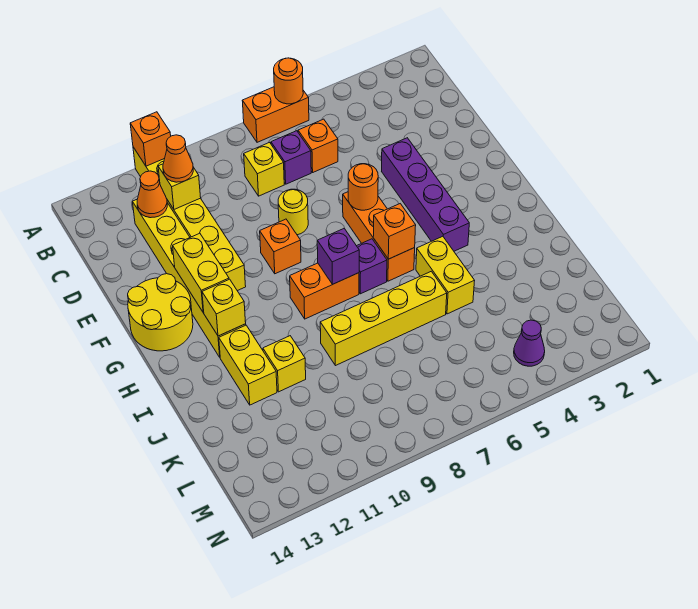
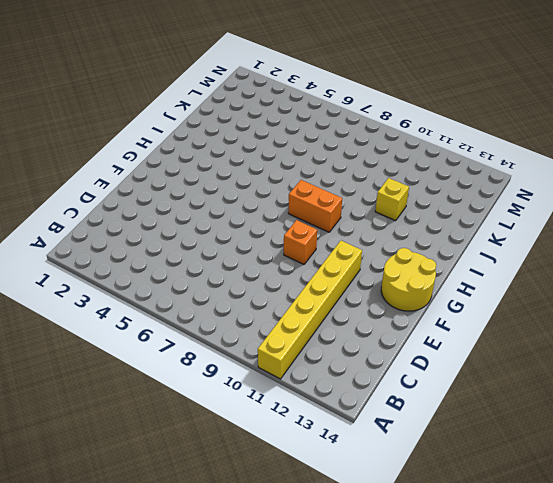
none -> orange 1x2 brick [242,87,309,142]
none -> orange 1x1 brick [298,119,338,172]
none -> purple 1x1 brick [271,131,311,184]

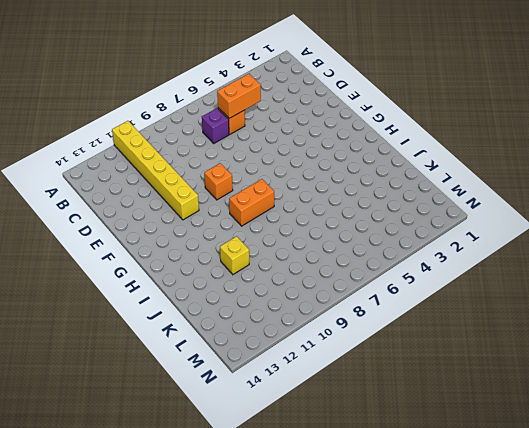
orange 1x2 brick [217,74,261,118] -> orange 1x2 brick moved to [242,87,309,142]
none -> yellow 1x1 brick [244,142,284,196]
none -> yellow 1x6 brick [133,200,246,357]
none -> purple 1x4 brick [382,138,469,251]

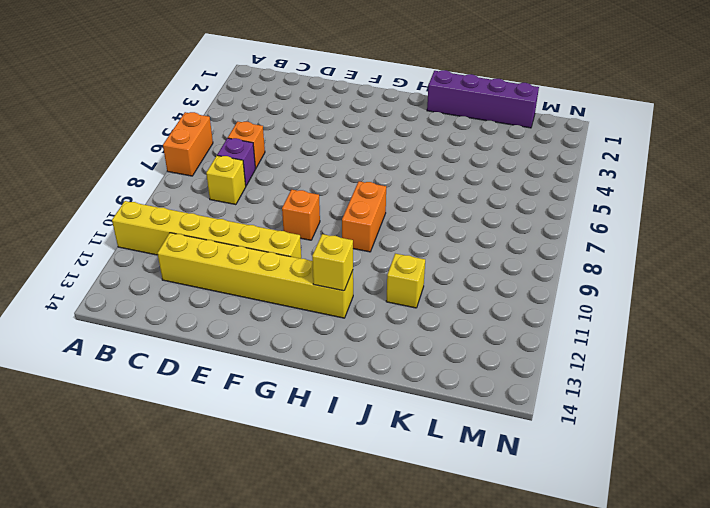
purple 1x4 brick [427,70,539,128] -> purple 1x4 brick moved to [382,138,469,251]
none -> yellow 1x1 round brick [278,189,308,235]
none -> orange 1x3 brick [343,192,415,281]
none -> yellow 2x2 round brick [128,274,193,351]

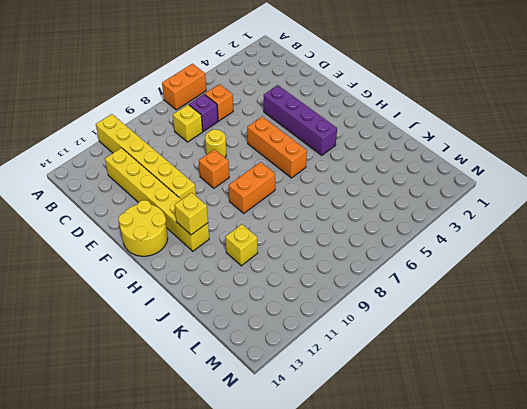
none -> purple 1x1 brick [357,239,387,294]
none -> yellow 1x2 brick [416,236,475,314]
none -> yellow 1x2 brick [219,325,277,405]

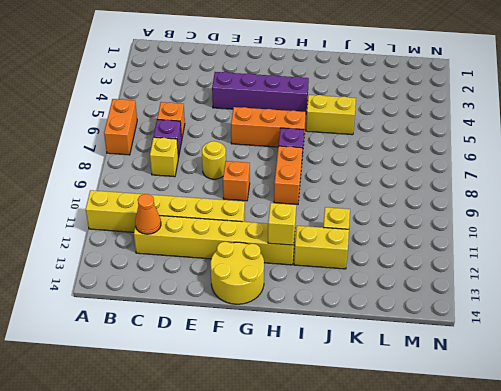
none -> yellow 1x4 brick [320,271,447,366]
none -> purple 1x1 cone [514,320,545,366]
none -> orange 1x1 round brick [274,58,303,104]

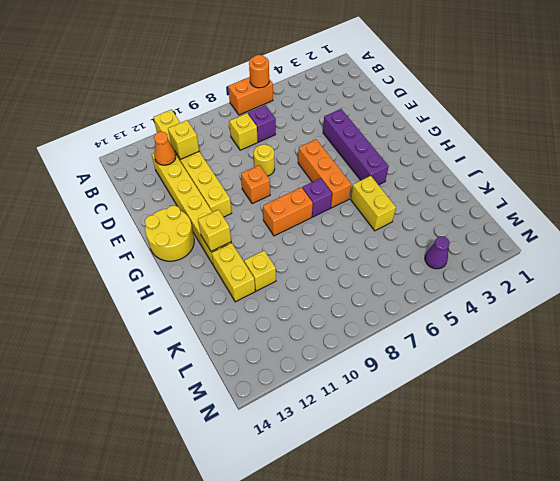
none -> orange 1x1 brick [298,119,338,172]
none -> yellow 1x4 brick [320,271,447,366]
none -> orange 1x1 brick [130,112,171,166]

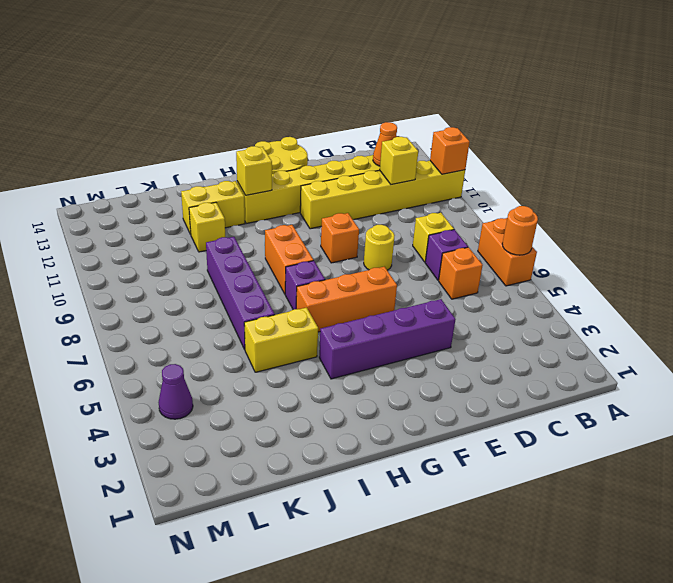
purple 1x4 brick [206,237,275,349] -> yellow 1x4 brick [320,271,447,366]
none -> orange 1x1 round brick [348,164,378,210]
none -> yellow 1x2 brick [173,233,229,313]
none -> orange 1x1 brick [373,204,416,259]

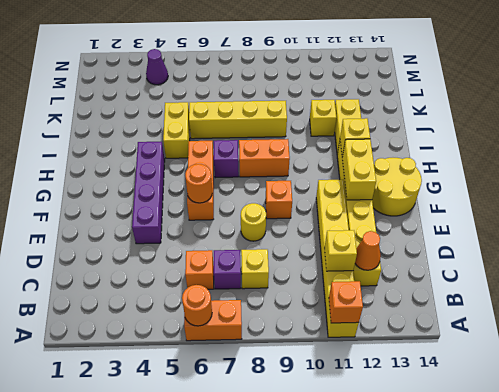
none -> orange 1x1 brick [373,204,416,259]
none -> purple 1x1 brick [317,229,359,284]
none -> orange 1x1 cone [163,135,193,182]

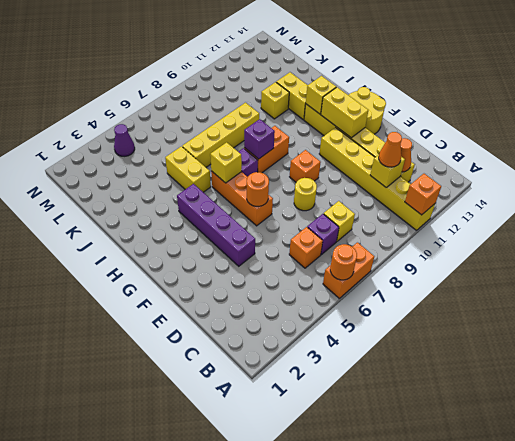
yellow 1x1 brick [210,142,242,183] -> orange 1x1 brick [373,204,416,259]

